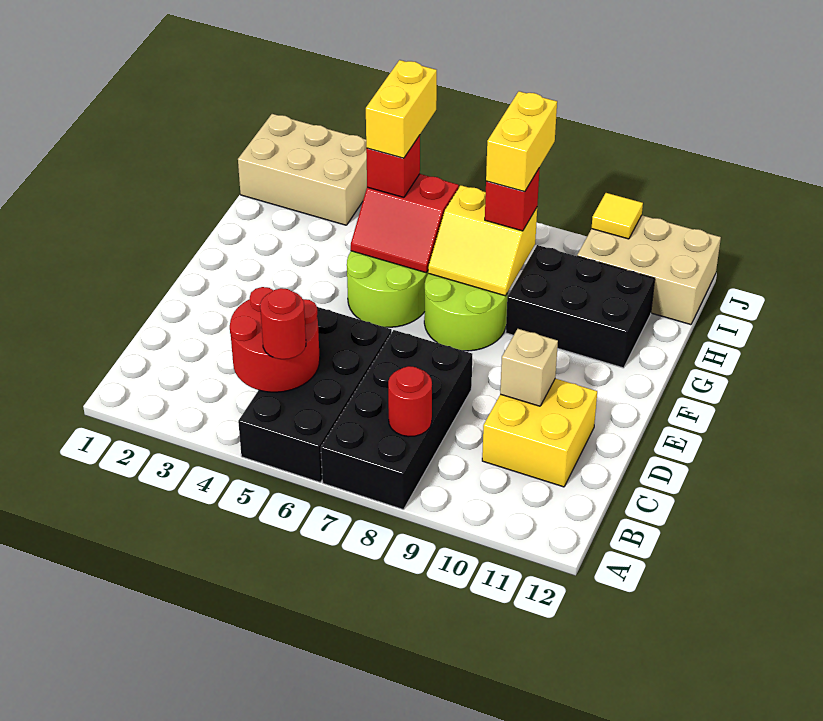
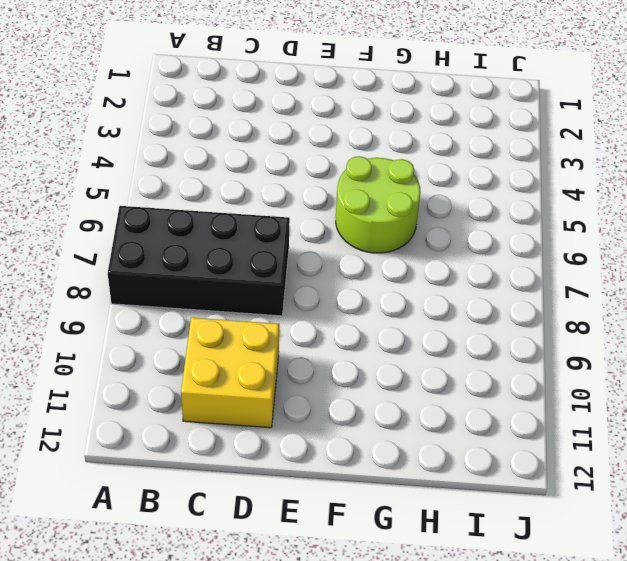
none -> black 2x4 brick [238,307,392,483]
none -> lime 2x2 round brick [424,274,508,351]
none -> black 2x3 brick [506,245,655,368]

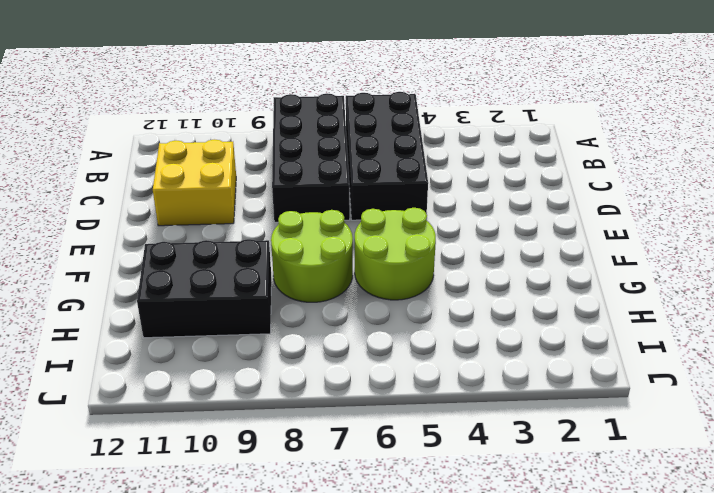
none -> tan 2x3 brick [238,114,367,225]
none -> tan 2x3 brick [577,215,721,325]
none -> red 2x2 round brick [230,287,320,392]

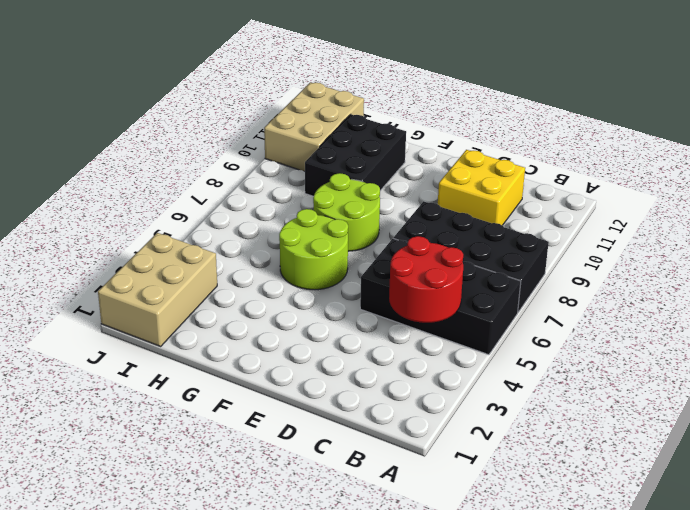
none -> red 1x1 round brick [388,366,432,437]
none -> tan 1x1 brick [500,329,558,406]
none -> red 2x2 slope [351,174,459,273]

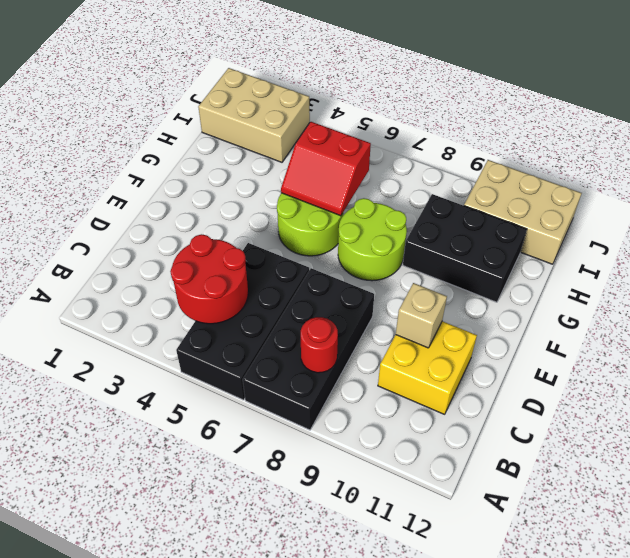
none -> yellow 2x2 slope [428,185,537,296]
none -> yellow 1x1 tile [592,193,643,239]
none -> red 1x1 round brick [260,288,306,359]

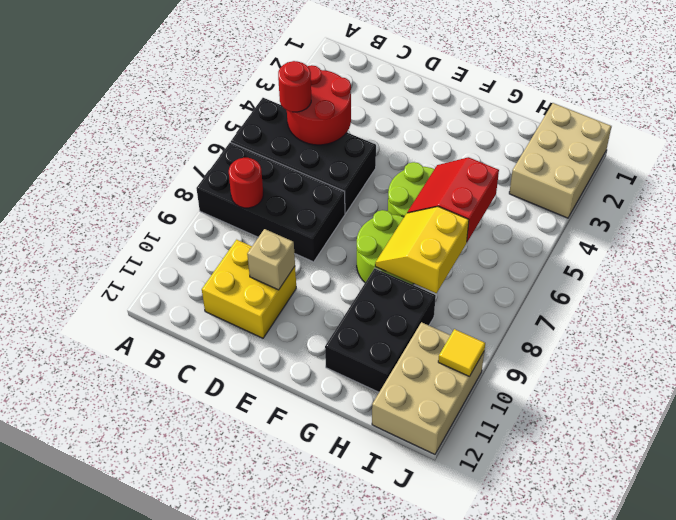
none -> red 1x1 brick [366,135,420,197]
none -> red 1x1 brick [485,168,540,231]
none -> yellow 1x2 brick [366,60,437,158]

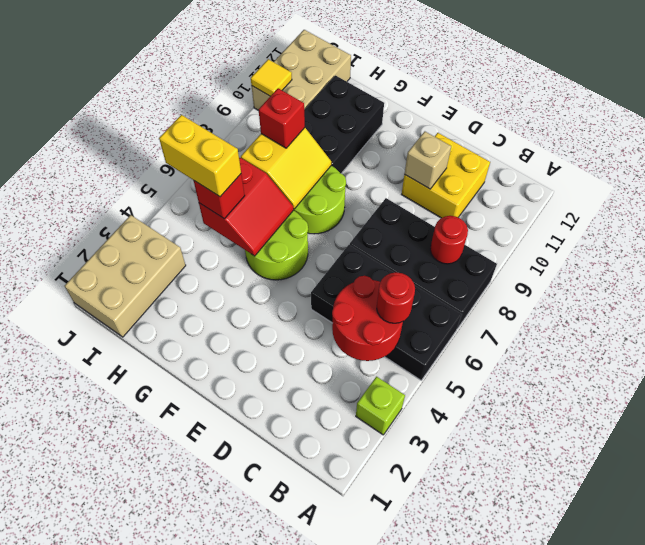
lime 1x1 brick [356,377,405,435] -> none
none -> yellow 1x2 brick [486,91,557,192]

